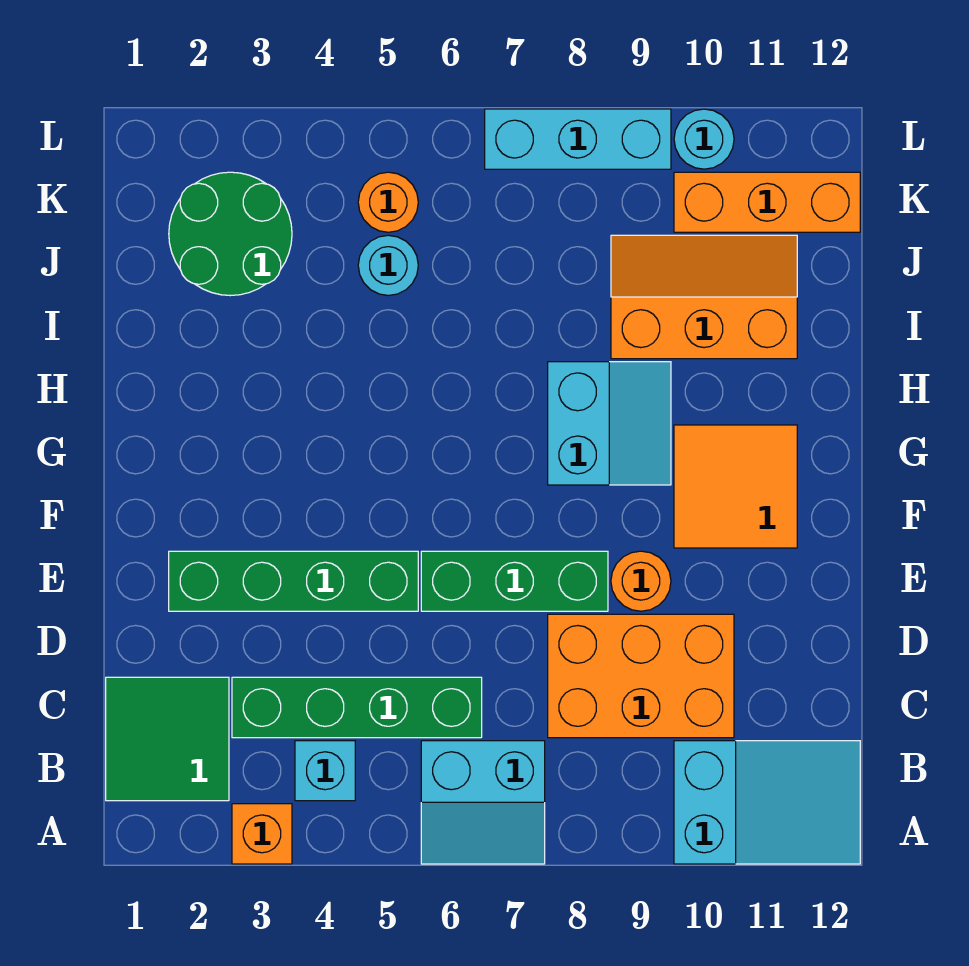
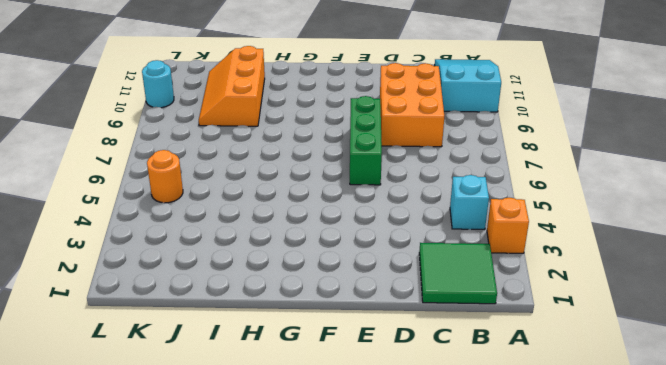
none -> cyan 2x2 slope [421,741,545,864]
none -> green 1x4 brick [232,677,482,738]
none -> green 1x4 brick [169,551,418,611]

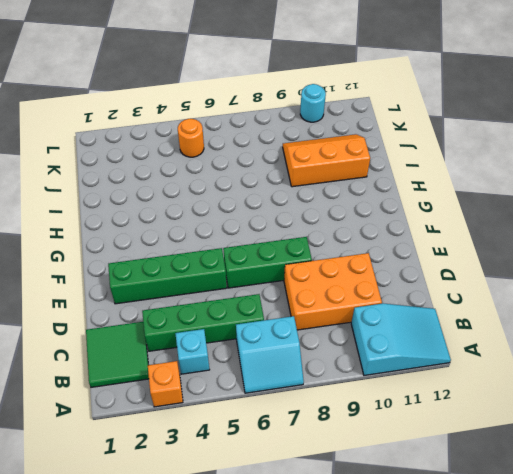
none -> orange 1x1 round brick [611,551,671,611]
none -> orange 2x2 tile [674,425,797,548]
none -> cyan 2x2 slope [548,362,671,485]

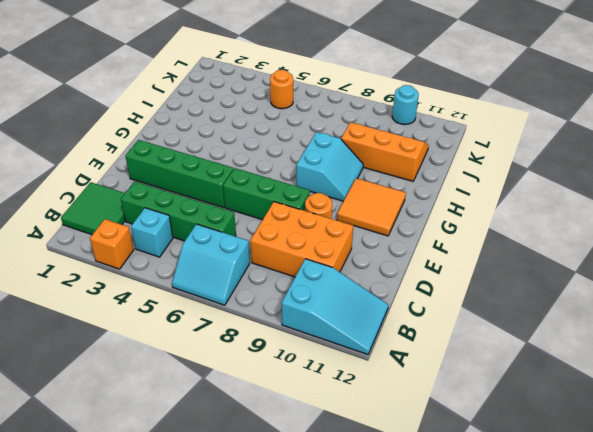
none -> green 2x2 round brick [169,172,292,296]
none -> cyan 1x1 round brick [358,235,418,296]
none -> orange 1x3 brick [674,172,860,232]

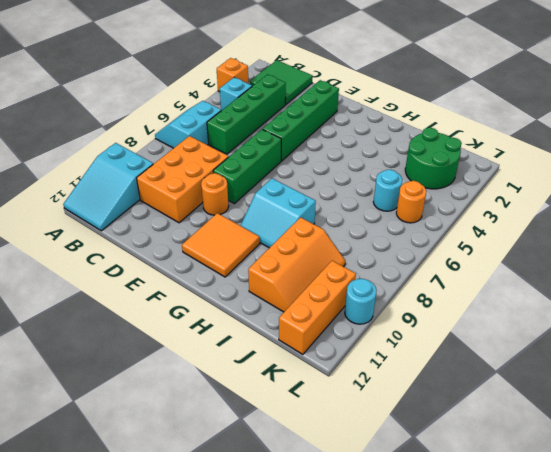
none -> cyan 1x3 brick [485,109,671,169]

